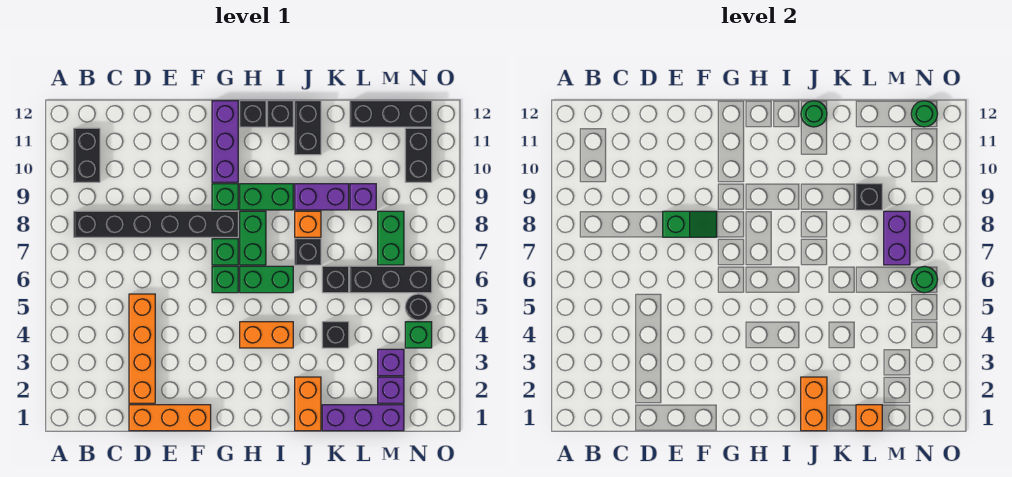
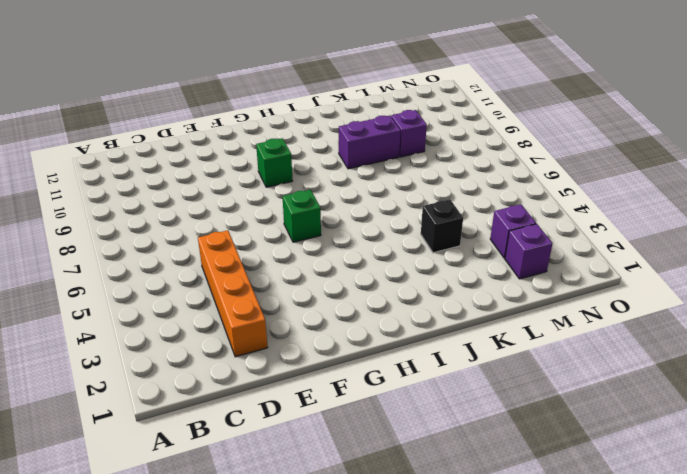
none -> black 1x6 brick [74,211,238,237]
none -> black 1x2 brick [74,128,100,182]
none -> orange 1x3 brick [129,405,211,431]
none -> green 1x1 brick [212,239,238,265]

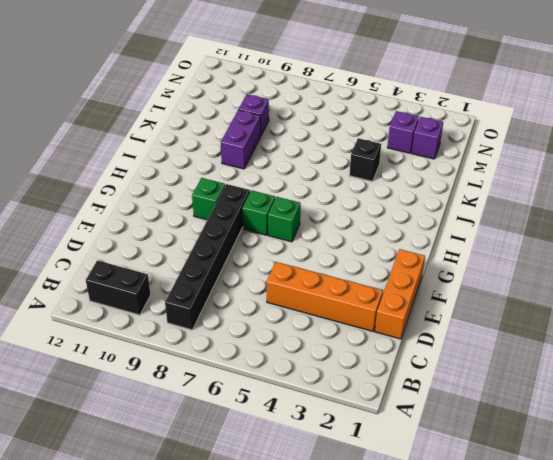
none -> purple 1x3 brick [212,101,238,182]
none -> orange 1x2 brick [240,322,293,348]
none -> green 1x2 brick [240,266,293,293]
none -> green 1x2 brick [240,211,266,265]

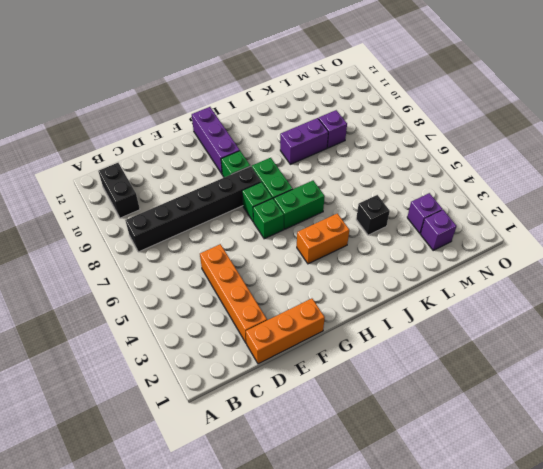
none -> green 1x2 brick [240,184,293,210]
none -> black 1x1 brick [240,101,266,127]
none -> black 1x1 brick [267,101,293,127]
none -> orange 1x2 brick [295,377,321,431]

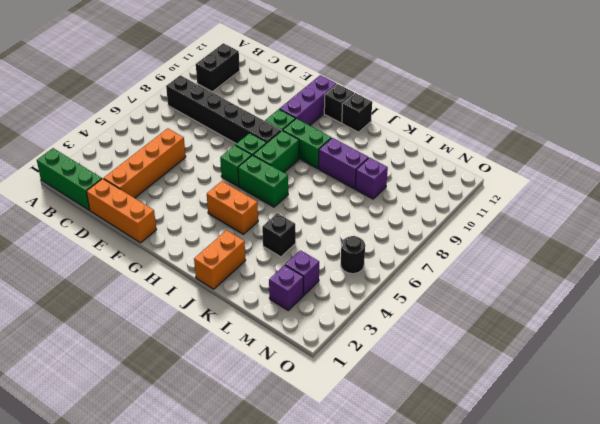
green 1x3 brick [37,148,102,210] -> none
none -> black 1x1 brick [295,239,321,265]
none -> orange 1x1 brick [295,211,321,237]
none -> black 1x2 brick [295,101,321,155]
none -> purple 1x3 brick [322,405,404,431]

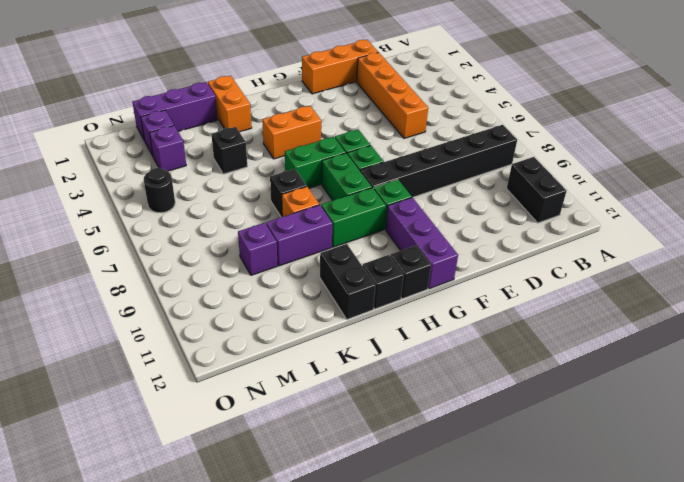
none -> black 1x1 brick [322,266,349,293]
none -> black 1x3 brick [350,266,432,293]
none -> black 1x3 brick [350,101,432,127]
none -> green 1x2 brick [378,211,404,265]

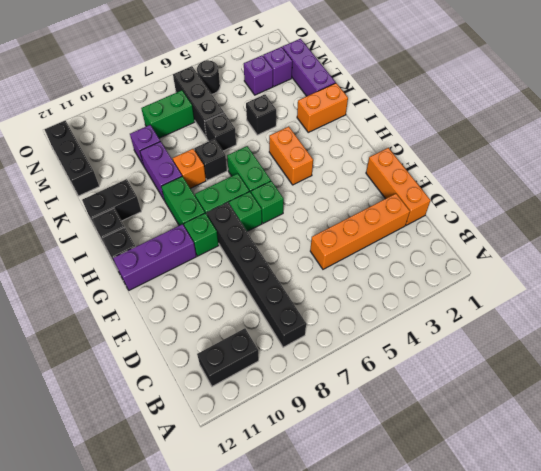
none -> green 1x1 brick [405,322,432,348]
none -> black 1x2 brick [405,128,432,182]
none -> green 1x2 slope [663,211,717,237]
none -> orange 1x2 brick [801,377,827,431]

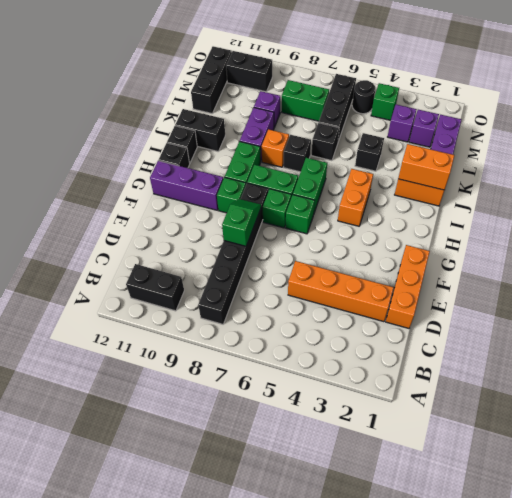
none -> green 1x1 round brick [801,101,827,127]
none -> orange 1x1 brick [856,405,882,431]
none -> black 1x1 brick [856,184,882,210]
none -> purple 1x2 brick [884,211,910,265]

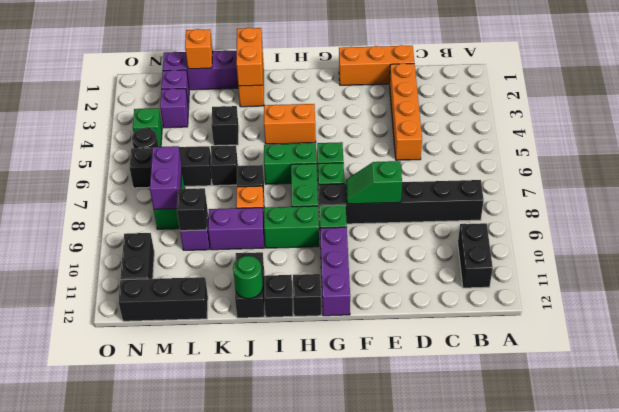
none -> green 1x1 round brick [911,266,938,293]
none -> green 1x1 round brick [911,101,938,127]

